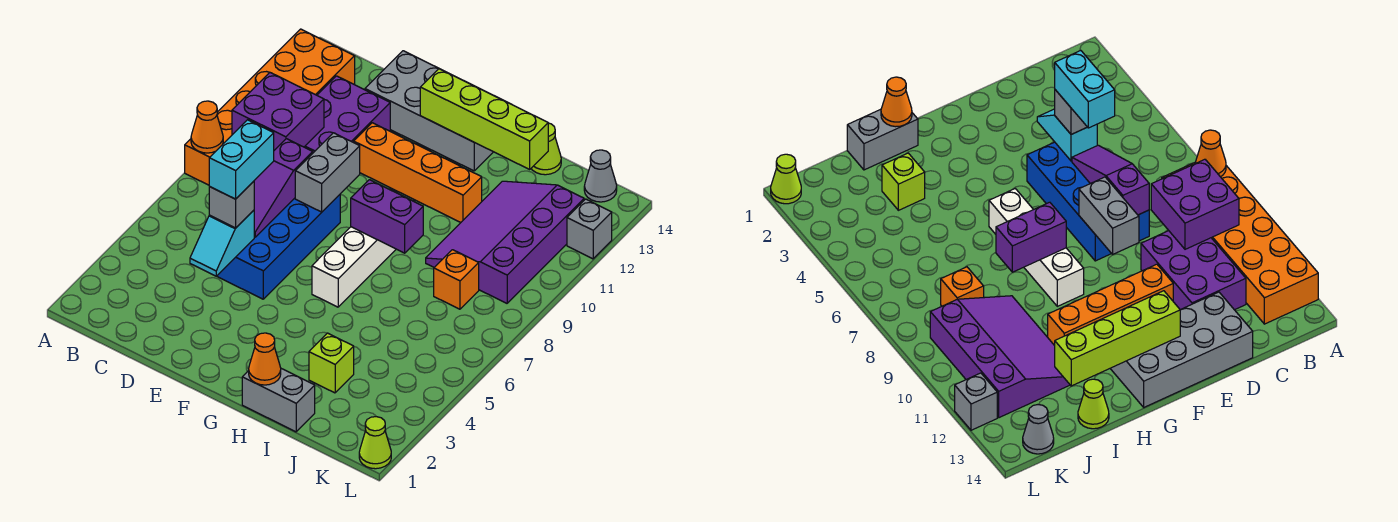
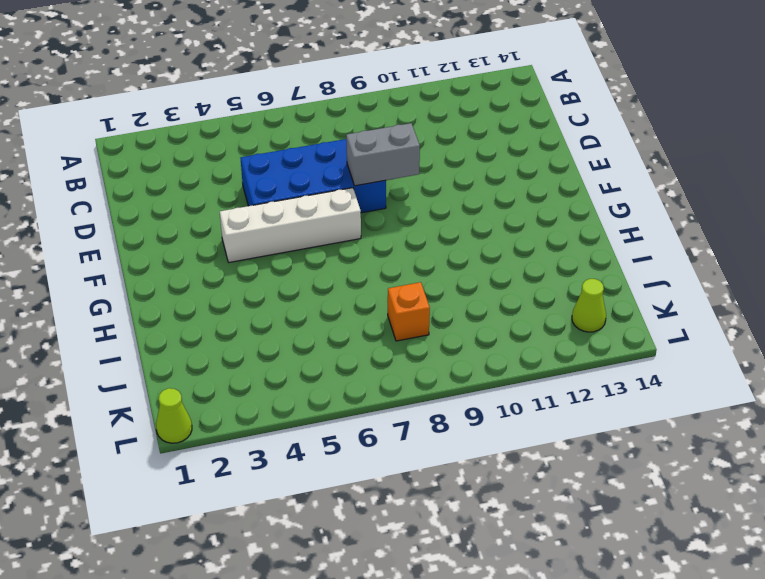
white 1x4 brick [220,188,361,262] -> white 1x4 brick moved to [312,227,396,307]
lime 1x1 cone [572,279,606,332] -> lime 1x1 cone moved to [531,123,561,175]
none -> orange 2x6 brick [185,29,355,185]
none -> purple 2x3 brick [305,76,390,153]
none -> grey 2x4 brick [365,51,504,171]

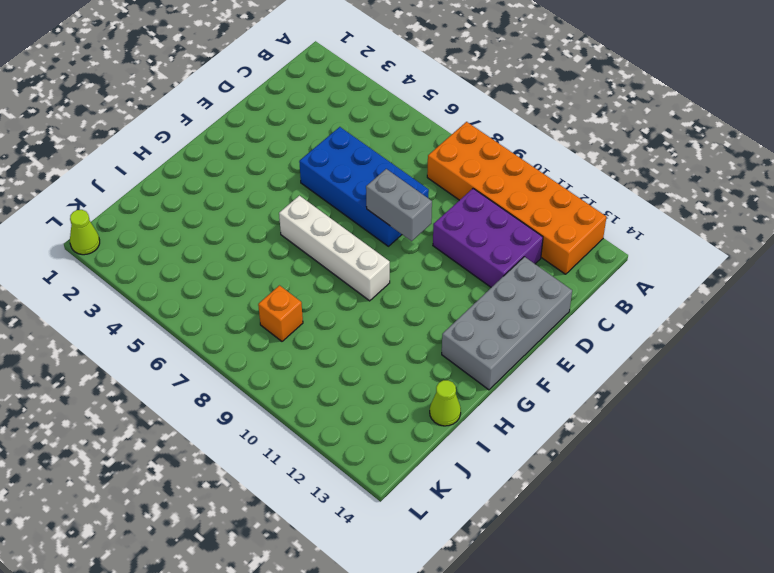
none -> orange 1x4 brick [354,123,482,222]
none -> grey 1x2 brick [242,369,315,432]
none -> lime 1x1 brick [309,333,354,393]

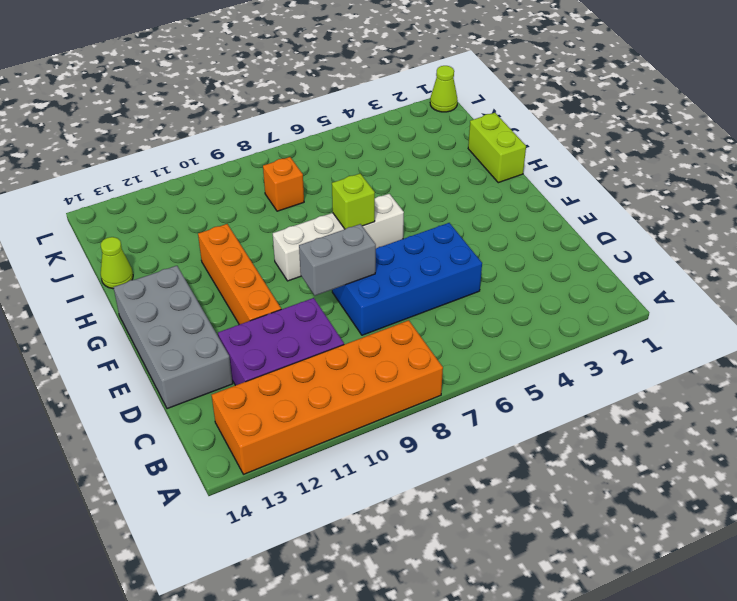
lime 1x1 brick [332,174,375,229] -> lime 1x1 brick moved to [309,333,354,393]
lime 1x2 brick [468,113,526,183] -> grey 1x2 brick [242,369,315,432]
none -> purple 3x4 slope [426,181,584,303]
none -> grey 1x1 cone [584,150,617,202]
none -> grey 1x1 brick [567,199,612,259]

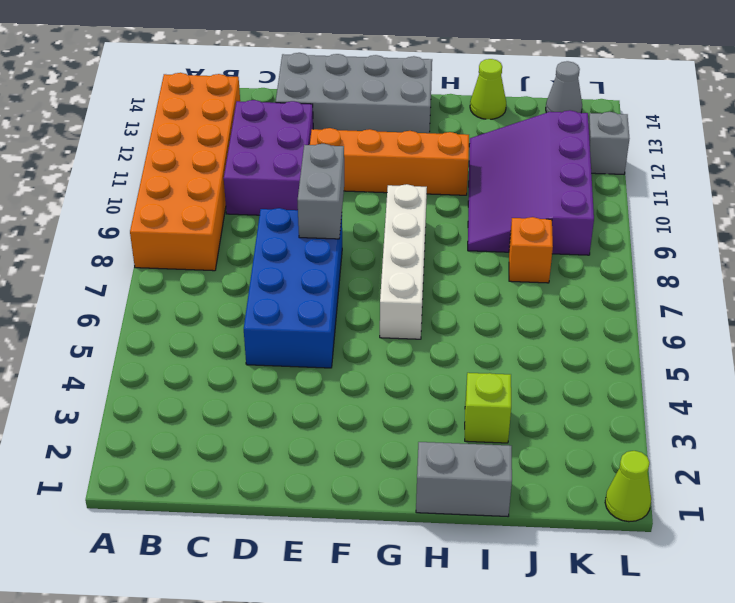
none -> orange 1x1 cone [191,101,223,153]
none -> purple 2x2 brick [232,73,324,150]
none -> cyan 1x2 slope [190,210,254,276]

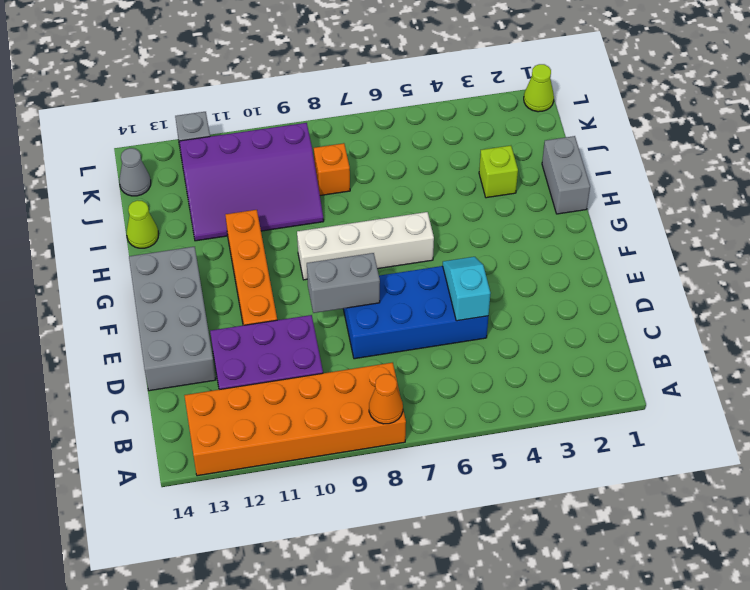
cyan 1x2 slope [443,257,491,321] -> cyan 1x2 slope turned to [190,210,254,276]
none -> purple 2x2 brick [232,73,324,150]
none -> purple 1x3 slope [254,139,313,237]
none -> lime 1x4 brick [420,69,548,169]

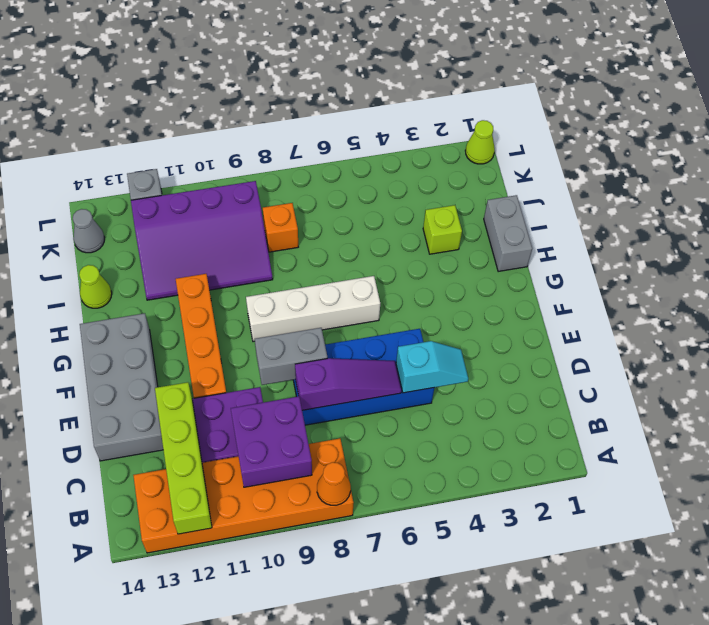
lime 1x4 brick [155,382,212,534] -> lime 1x4 brick moved to [420,69,548,169]
none -> purple 1x2 brick [351,180,423,253]
none -> orange 1x1 cone [249,333,281,385]
none -> grey 1x1 brick [209,181,254,228]

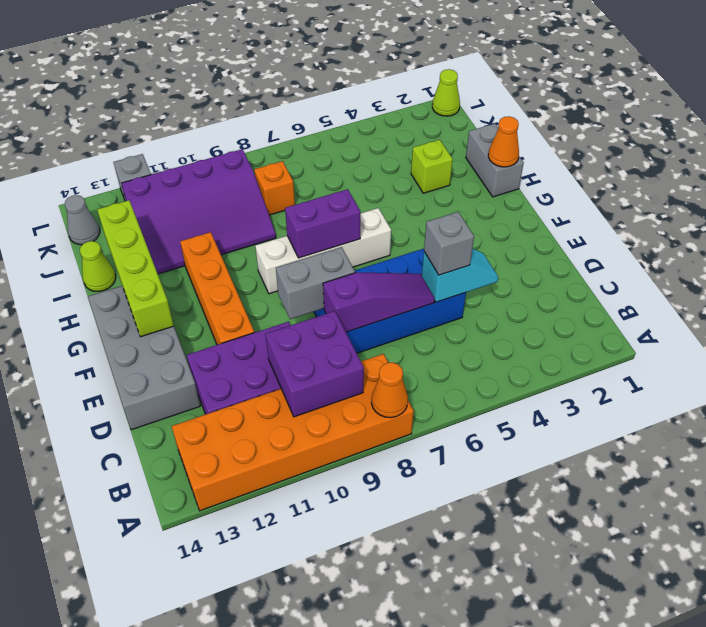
purple 1x2 brick [285,189,361,258] -> purple 1x2 brick turned to [351,180,423,253]
none -> cyan 1x2 brick [209,120,274,199]

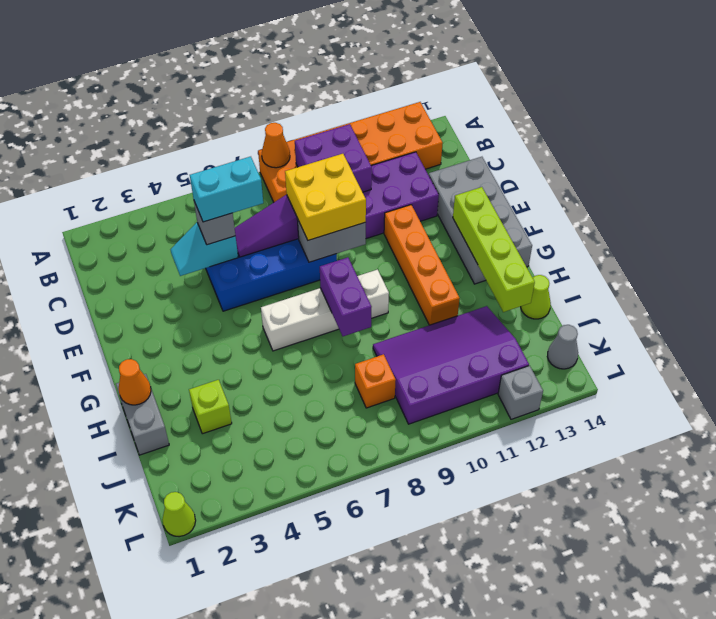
yellow 2x2 brick [285,154,366,240] -> none

